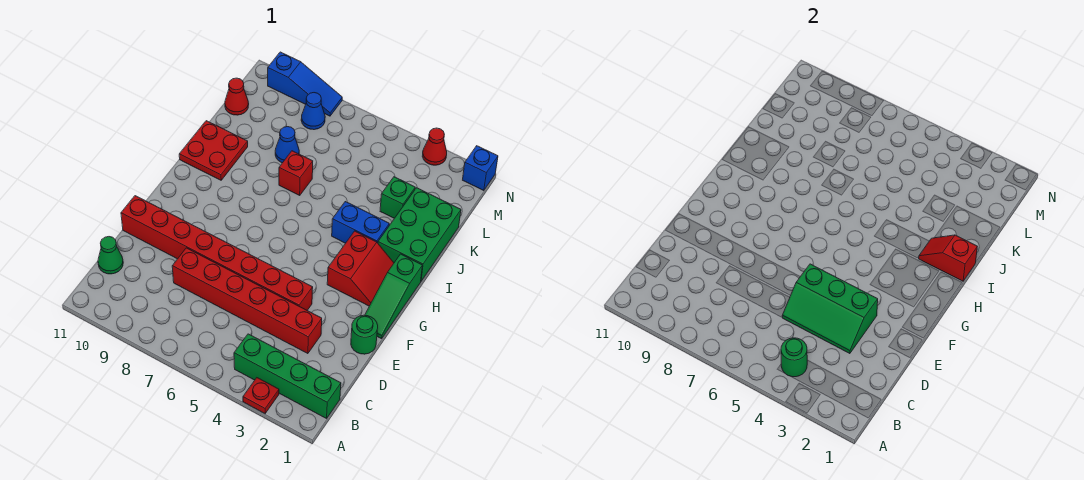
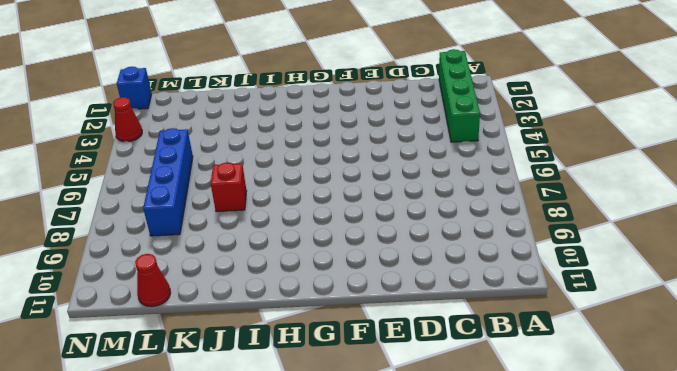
blue 1x4 brick [143,128,193,236] -> none
none -> red 1x1 plate [243,378,279,413]
none -> green 1x1 cone [98,237,123,274]
none -> red 1x6 brick [172,248,322,354]

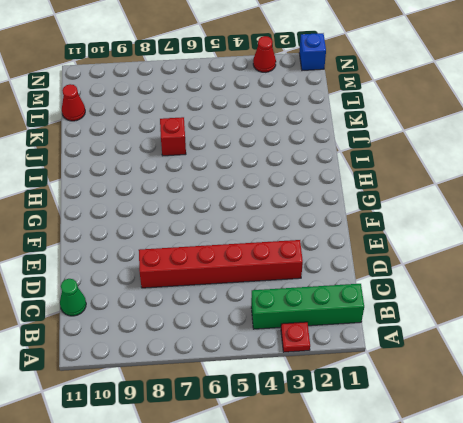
none -> green 1x1 round brick [351,315,378,354]
none -> red 1x8 brick [121,196,313,310]
none -> green 1x3 slope [365,254,422,339]

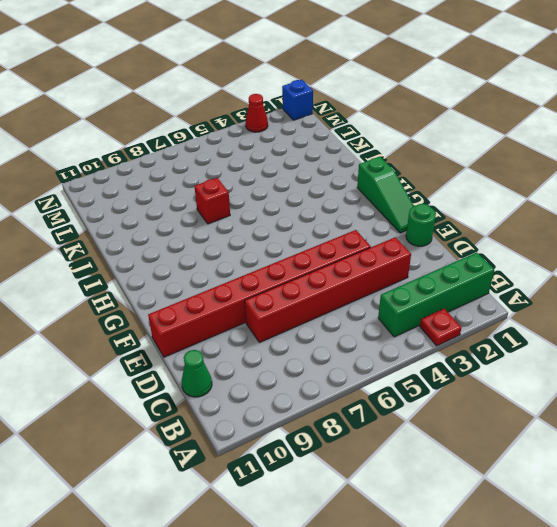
none -> red 2x2 slope [327,231,394,306]
none -> green 2x3 brick [378,188,461,281]
none -> blue 1x2 brick [332,202,389,243]

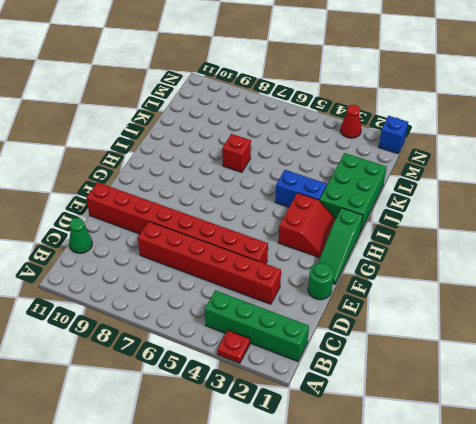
none -> red 2x2 plate [179,121,248,180]
none -> green 1x1 brick [380,177,415,218]
none -> blue 1x1 cone [275,127,299,163]

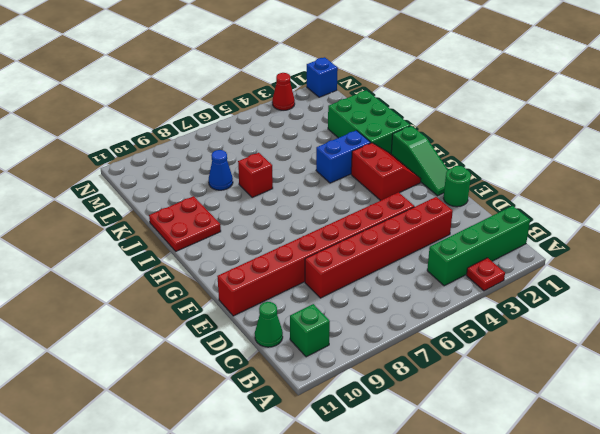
green 1x1 brick [290,304,330,357] -> green 1x1 brick moved to [380,177,415,218]
none -> red 1x1 cone [225,78,249,115]
none -> blue 1x1 cone [301,93,325,130]
none -> blue 1x3 slope [268,52,342,116]

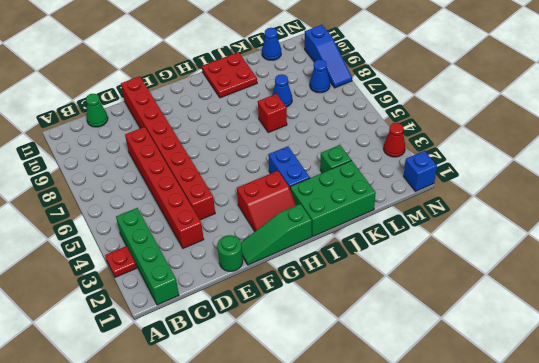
blue 1x1 cone [262,28,281,60] -> red 1x1 cone [225,78,249,115]
none -> green 1x1 round brick [781,338,807,377]
none -> green 2x3 slope [782,264,878,354]
none -> red 1x2 slope [919,235,977,281]

